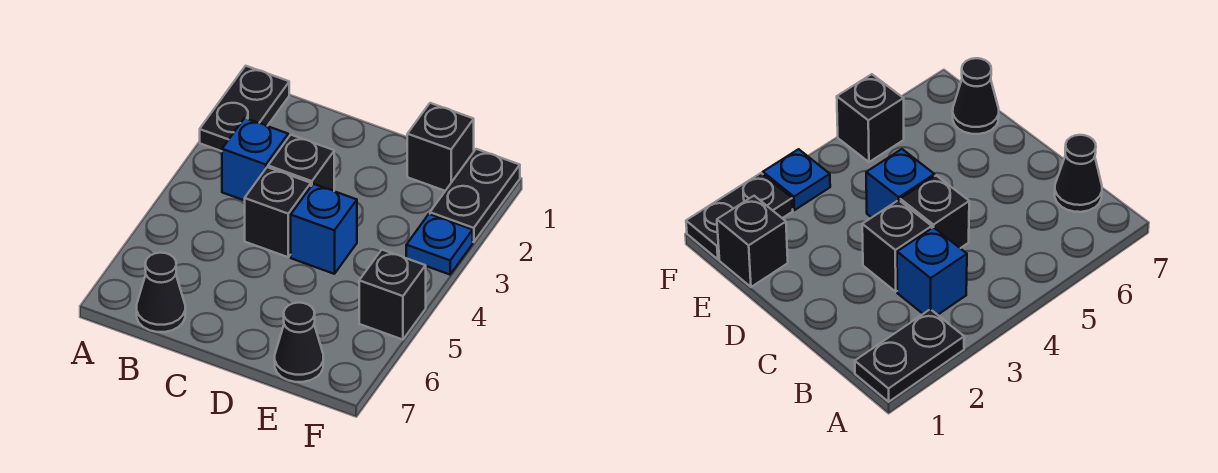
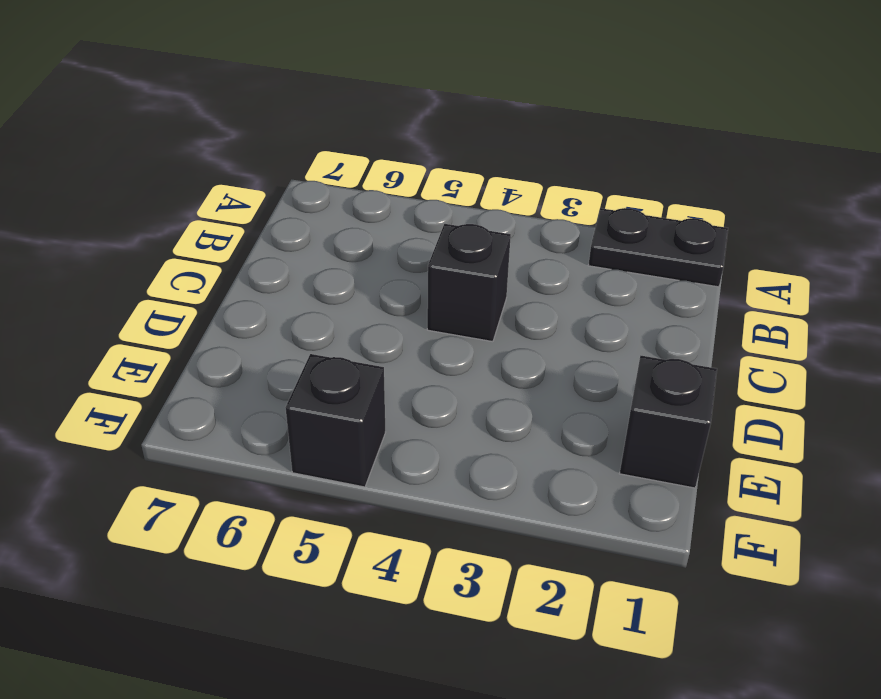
none -> blue 1x1 brick [222,118,288,201]
none -> black 1x1 cone [137,253,185,332]

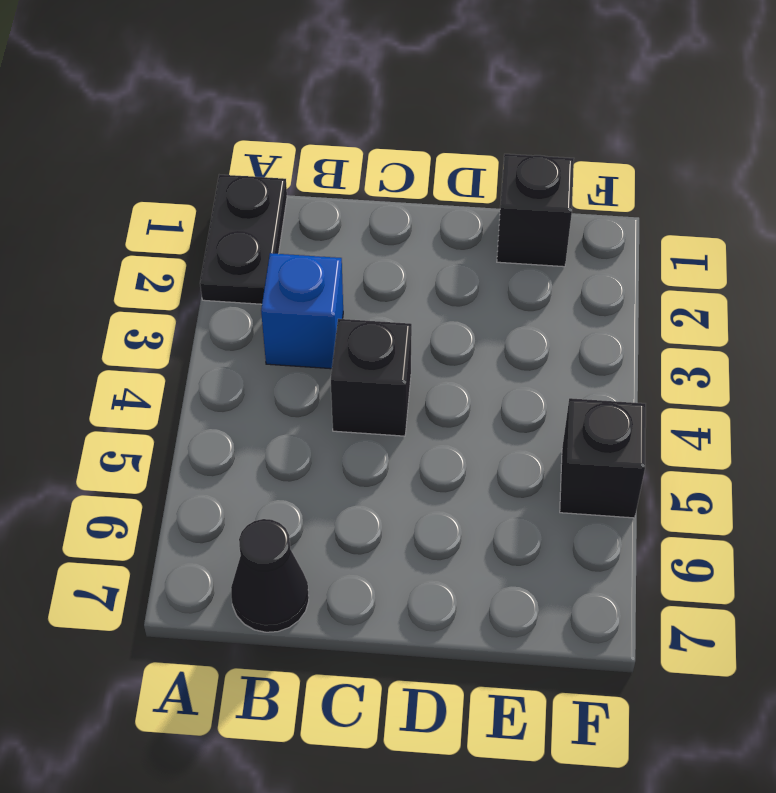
none -> black 1x1 brick [268,135,334,191]
none -> blue 1x1 brick [291,184,357,274]

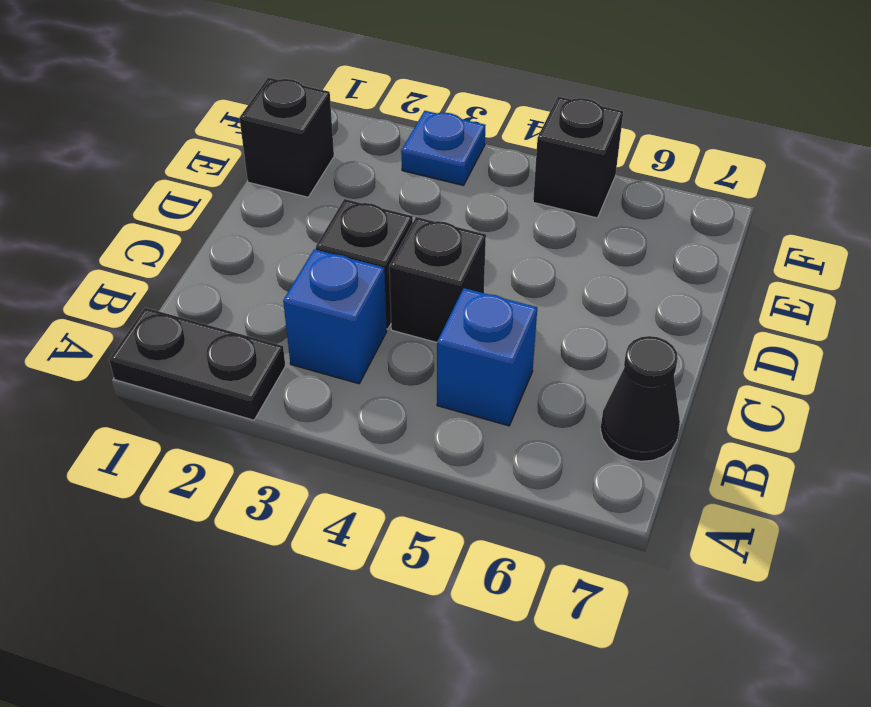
blue 1x1 brick [437,288,537,426] -> blue 1x1 brick moved to [291,184,357,274]
none -> black 1x1 cone [275,303,323,382]
none -> black 1x2 plate [430,149,520,242]

